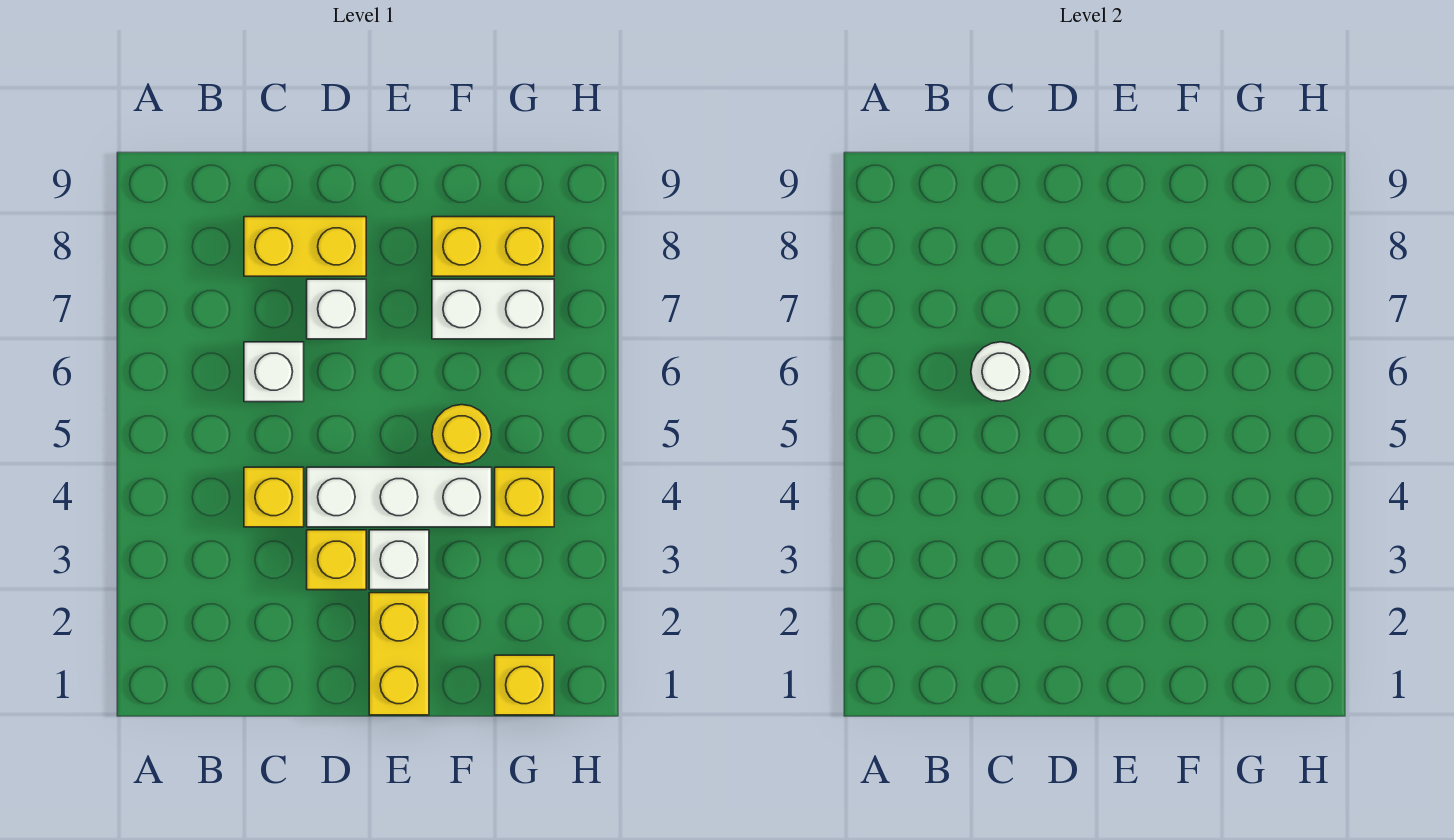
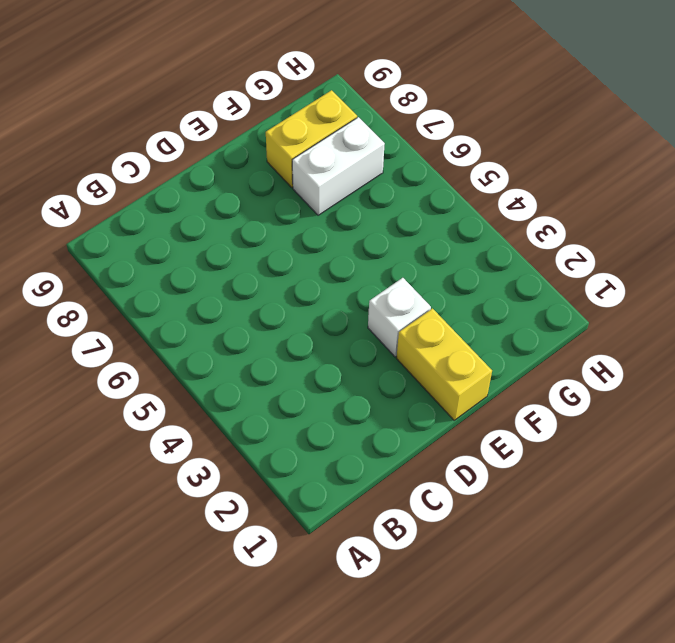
none -> yellow 1x1 brick [244,467,304,527]
none -> white 1x1 brick [244,342,304,402]
none -> yellow 1x2 brick [244,217,366,276]

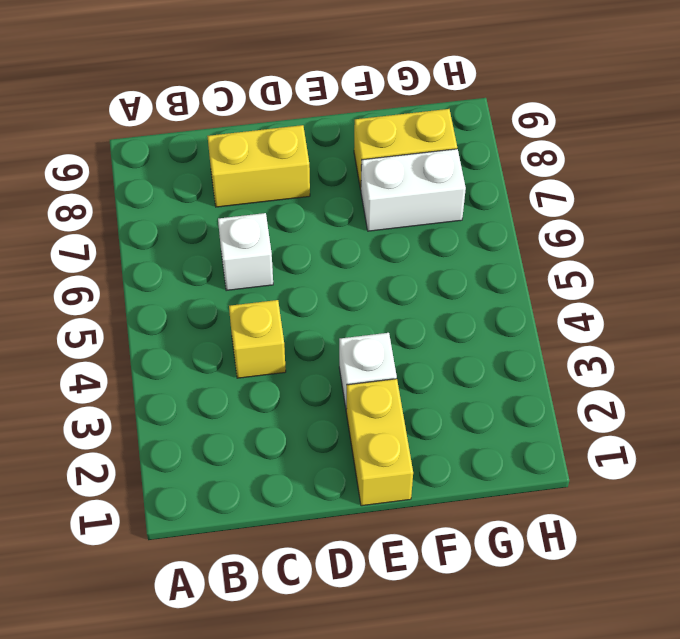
none -> yellow 1x1 brick [307,530,366,590]
none -> white 1x3 brick [307,467,492,527]
none -> white 1x1 brick [307,279,366,339]

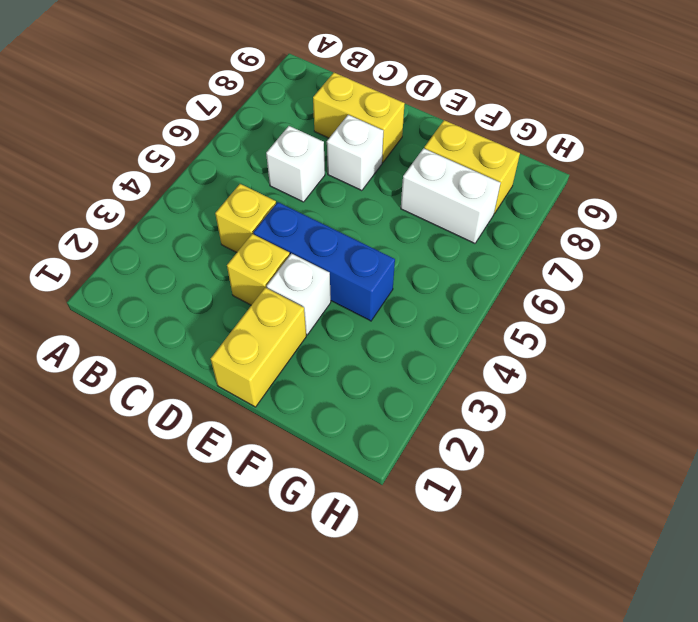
blue 1x3 brick [253,202,395,321] -> white 1x3 brick [307,467,492,527]
none -> yellow 1x1 round brick [432,405,492,464]
none -> yellow 1x1 brick [495,655,554,715]
none -> yellow 1x1 brick [495,467,554,527]

